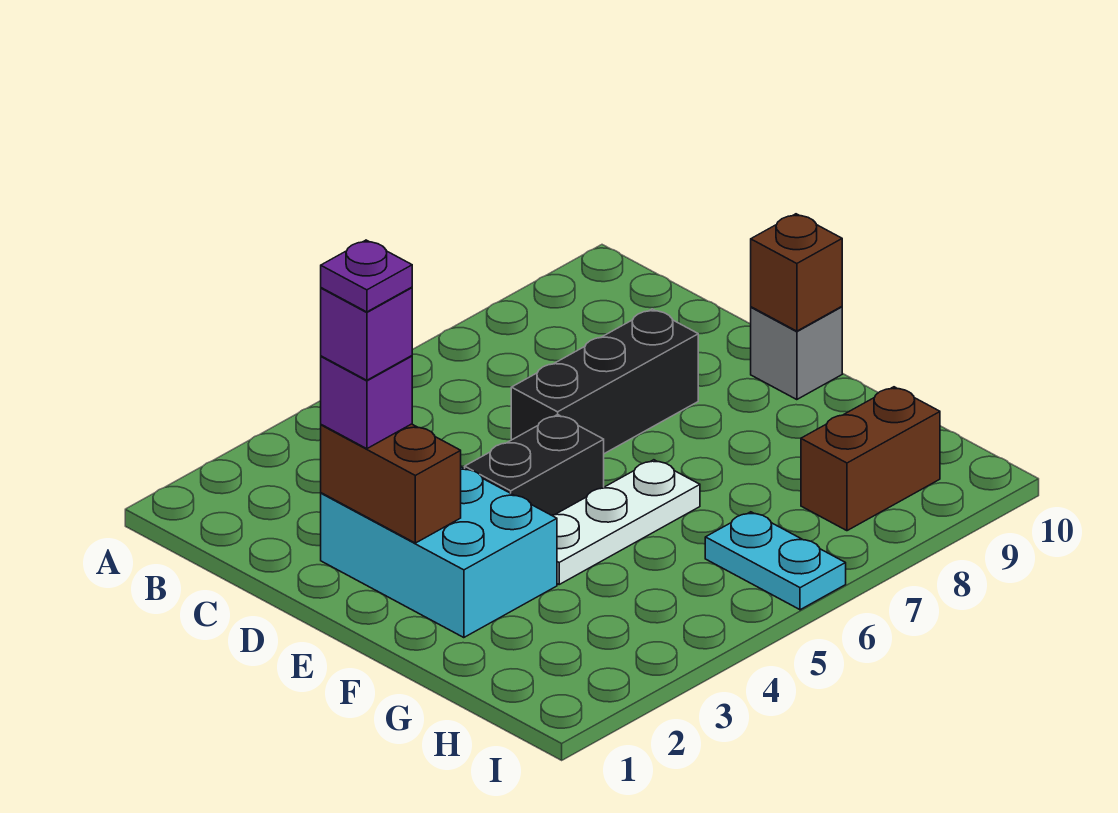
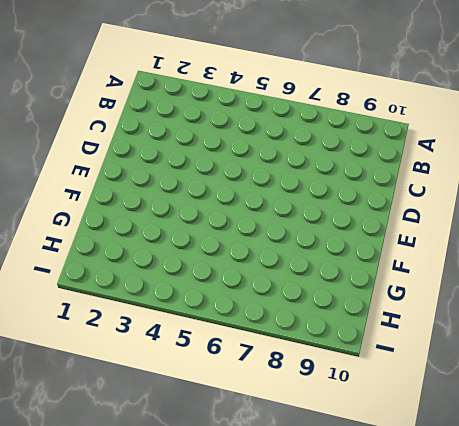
none -> cyan 2x3 brick [321,467,557,638]
none -> black 1x3 brick [511,309,698,454]
none -> black 1x2 brick [465,415,604,515]

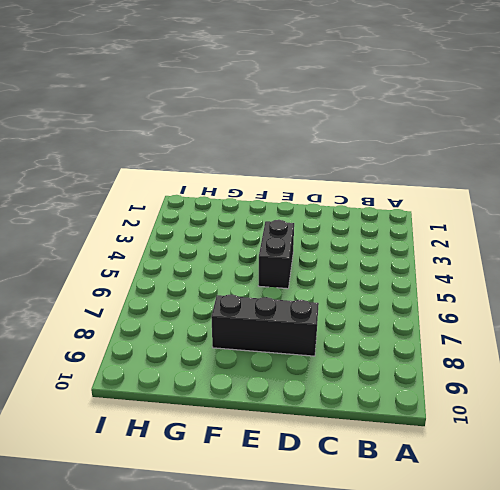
black 1x3 brick [211,294,319,356] -> black 1x3 brick turned to [511,309,698,454]
none -> cyan 2x3 brick [321,467,557,638]
none -> grey 1x1 brick [751,307,842,400]
none -> white 1x3 plate [552,460,700,584]

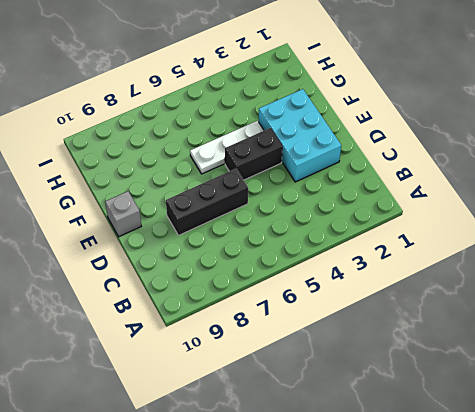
none -> cyan 1x2 plate [705,512,846,610]
none -> brown 1x2 brick [801,387,940,531]
none -> brown 1x2 brick [321,424,461,543]

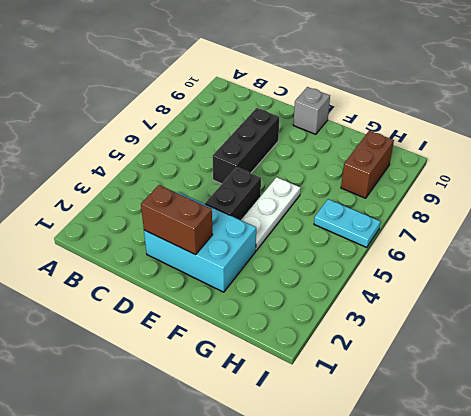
none -> brown 1x1 brick [751,214,842,331]
none -> purple 1x1 brick [321,356,412,449]
none -> purple 1x1 brick [321,287,412,380]

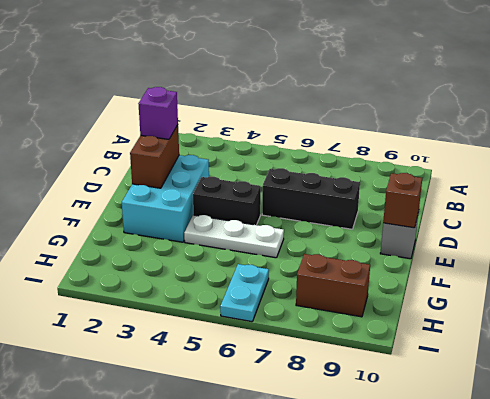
none -> purple 1x1 brick [321,287,412,380]
none -> purple 1x1 plate [321,240,412,312]

